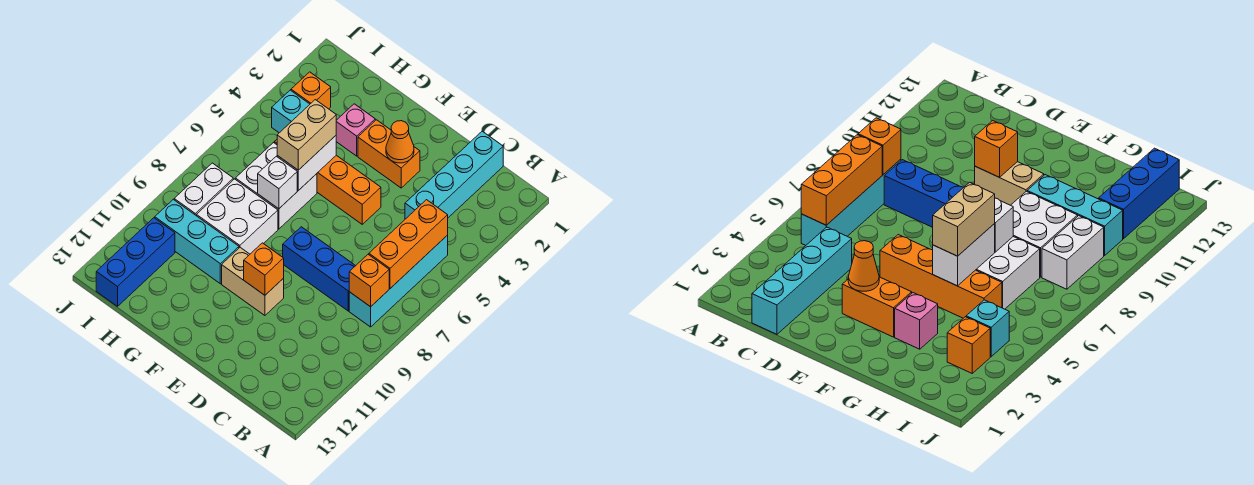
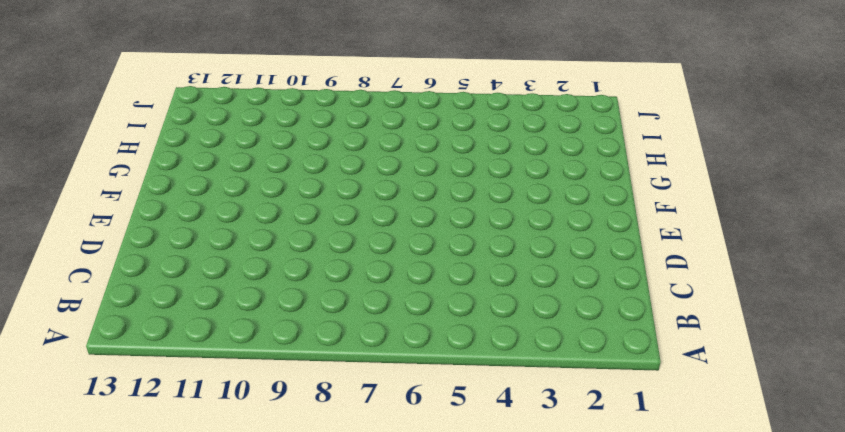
none -> cyan 1x4 brick [349,235,448,327]
none -> cyan 1x4 brick [405,131,503,219]
none -> blue 1x3 brick [283,227,355,311]

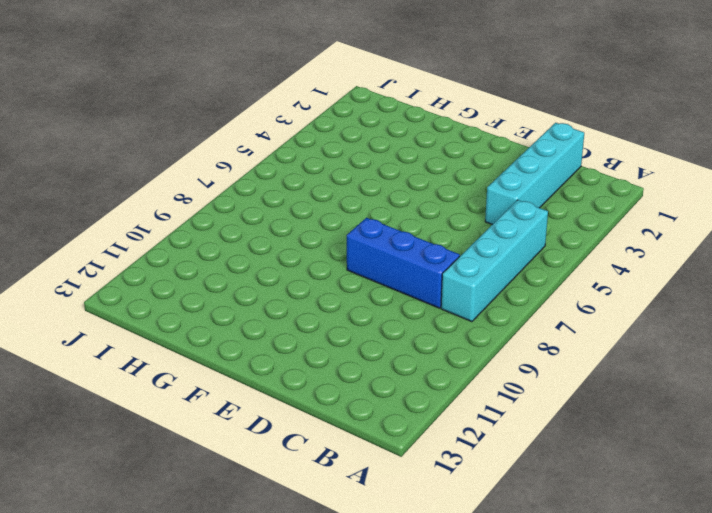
none -> orange 1x2 brick [358,120,420,188]
none -> orange 1x4 brick [274,140,381,224]
none -> tan 1x2 brick [222,247,284,315]

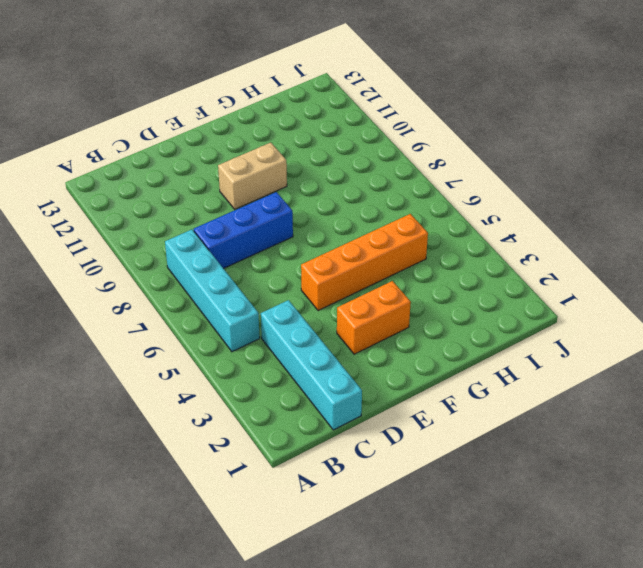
none -> pink 1x1 brick [336,104,375,156]
none -> white 2x2 brick [235,143,317,229]
none -> white 2x2 brick [197,179,278,254]

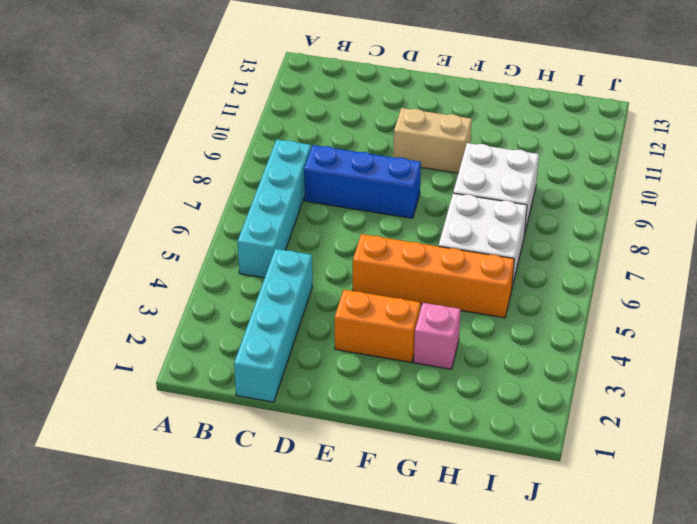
none -> cyan 1x3 brick [155,199,239,284]
none -> orange 1x1 brick [291,72,331,109]
none -> cyan 1x1 brick [272,90,310,133]

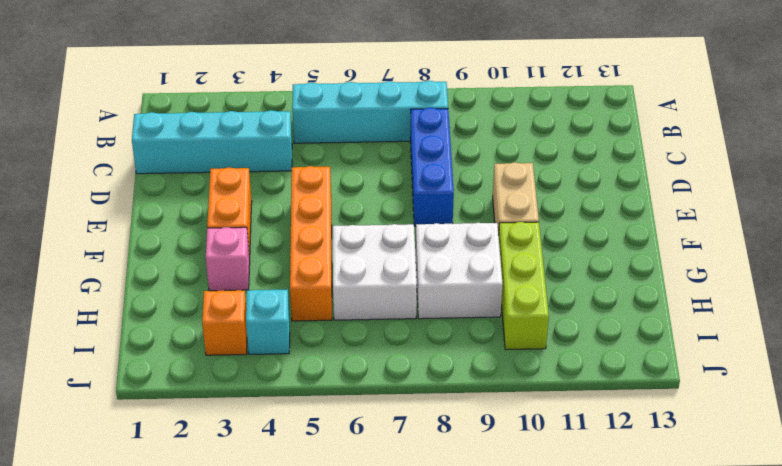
lime 1x3 brick [498,222,549,350] -> cyan 1x3 brick [155,199,239,284]
none -> white 1x2 brick [174,163,233,216]
none -> blue 1x3 brick [96,218,175,306]
none -> orange 1x3 brick [369,200,448,288]

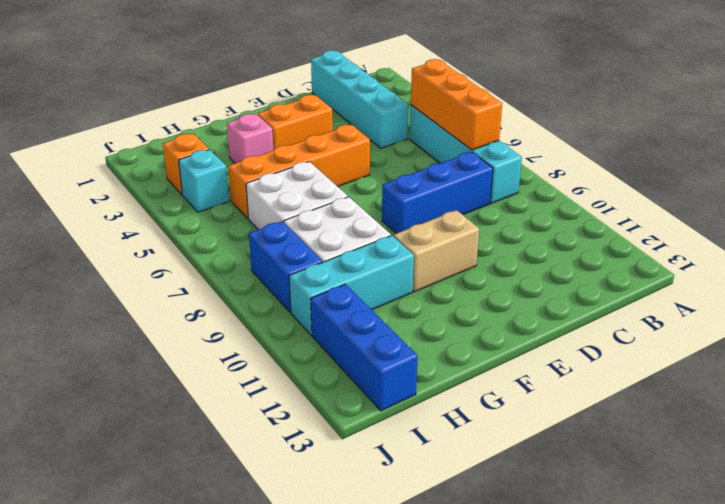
blue 1x2 brick [249,221,322,312] -> white 1x2 brick [174,163,233,216]
none -> orange 1x1 brick [349,255,389,307]
none -> orange 1x1 cone [386,121,414,163]
none -> orange 1x1 brick [244,243,284,295]

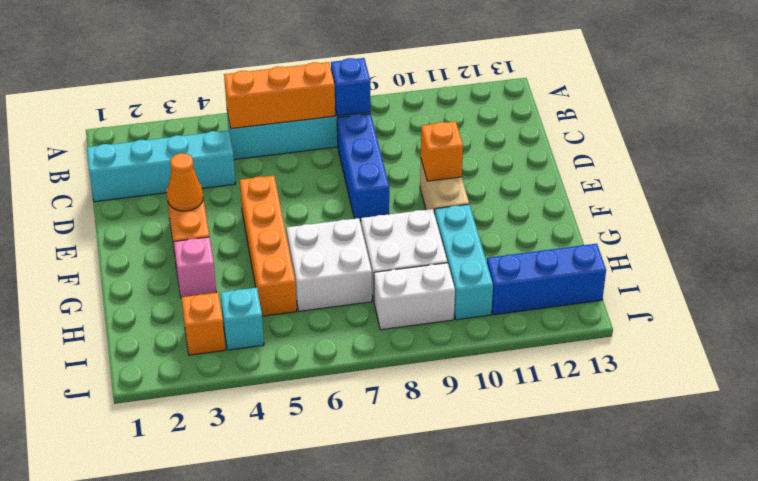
blue 1x1 brick [331,58,370,116] -> orange 1x1 brick [349,255,389,307]
none -> white 1x2 brick [277,136,336,191]
none -> white 1x1 brick [258,156,297,209]
none -> tan 1x2 brick [277,100,336,170]

